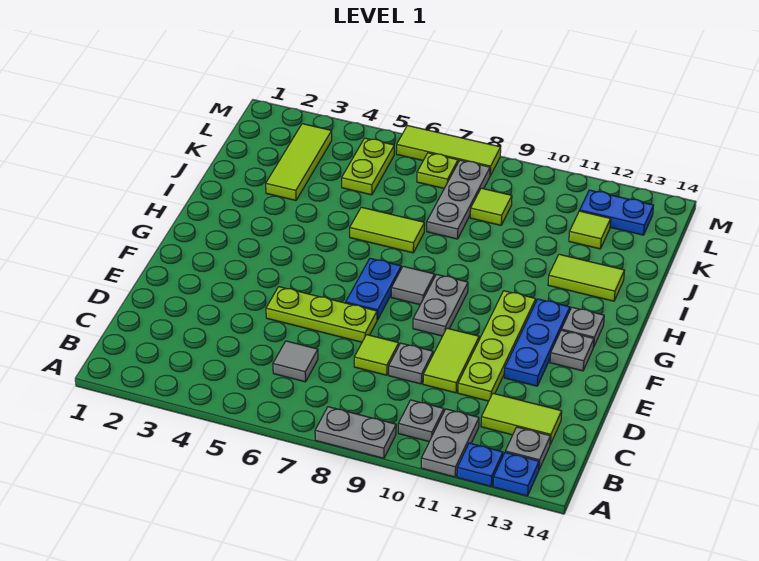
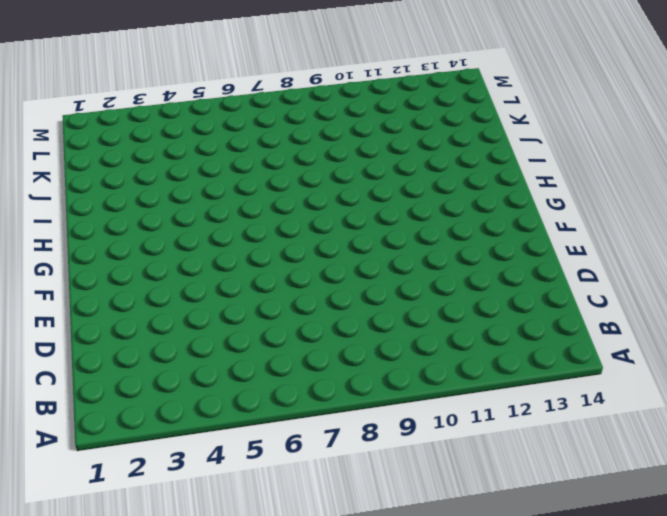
none -> grey 1x2 plate [315,407,396,458]
none -> grey 1x2 plate [421,409,479,477]
none -> blue 1x1 plate [457,443,503,486]

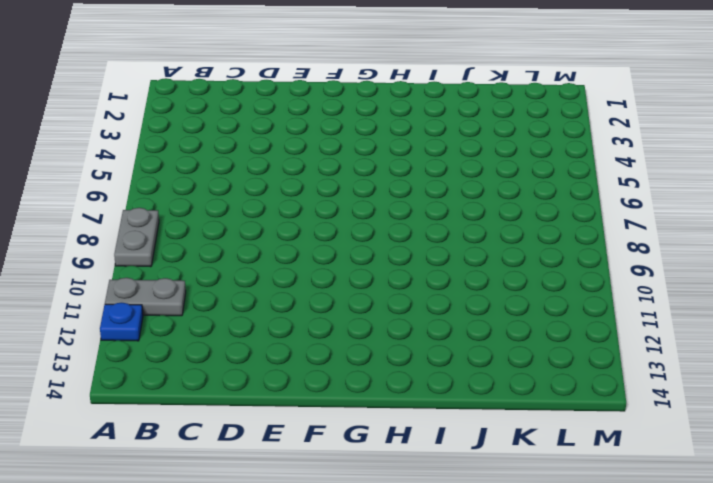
none -> blue 1x1 plate [493,452,539,496]
none -> grey 1x1 plate [398,400,444,441]
none -> grey 1x1 plate [505,427,550,469]

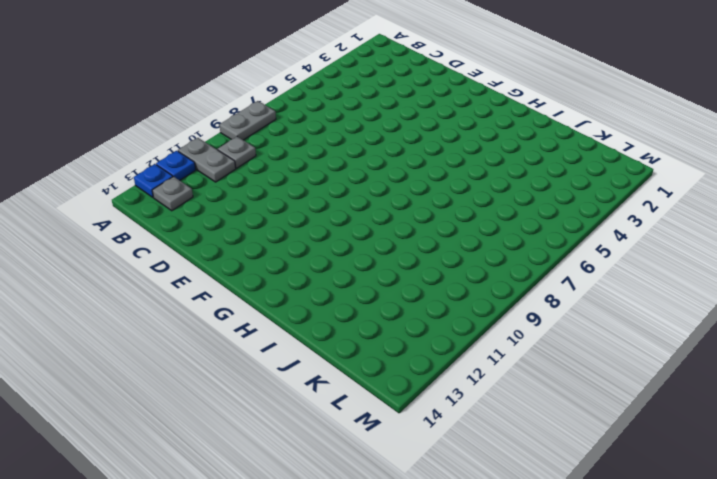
none -> grey 1x1 tile [273,341,318,382]
none -> lime 1x2 tile [481,393,562,444]
none -> lime 1x1 tile [354,335,399,375]

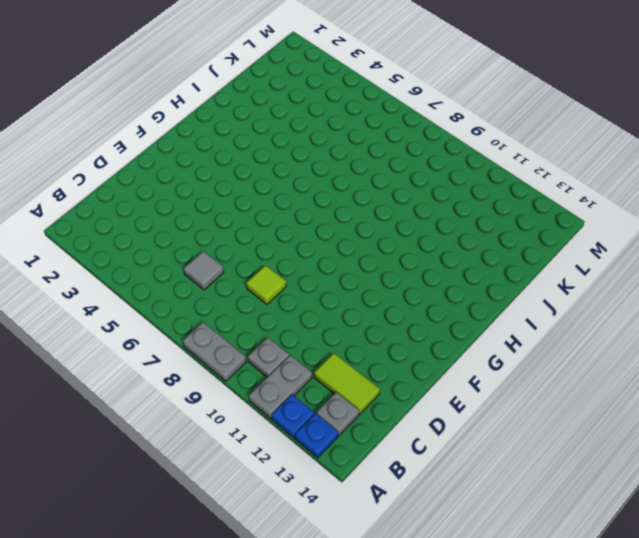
none -> grey 1x1 plate [389,343,433,384]
none -> lime 1x2 tile [423,328,479,393]
none -> lime 1x4 plate [458,291,536,401]

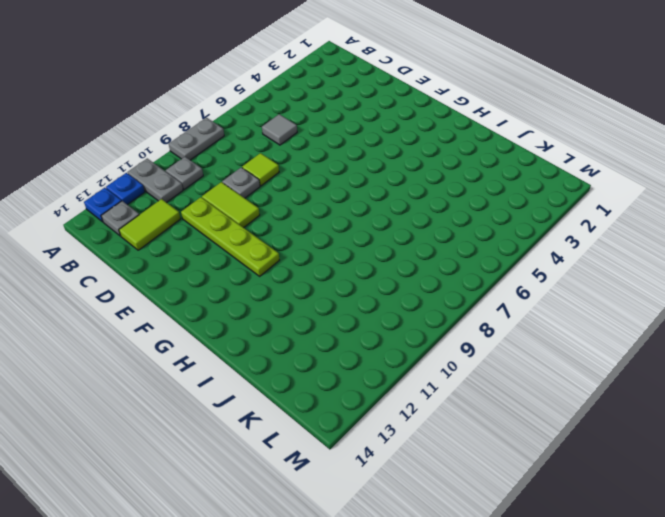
none -> lime 1x3 plate [266,287,377,342]
none -> blue 1x3 plate [504,299,570,386]
none -> blue 1x2 plate [346,258,401,320]

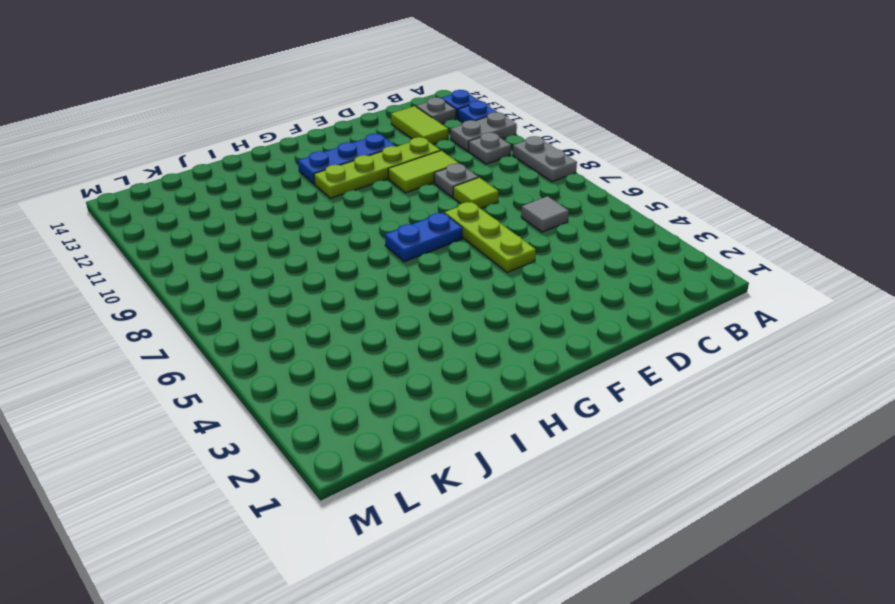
none -> grey 1x2 plate [413,274,468,336]
none -> grey 1x1 plate [550,330,594,371]
none -> grey 1x1 tile [391,266,435,305]

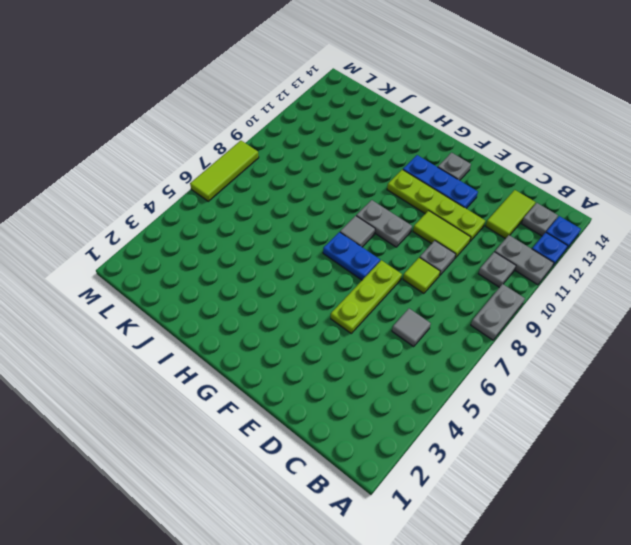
none -> grey 1x1 plate [561,307,604,347]
none -> lime 1x2 tile [350,207,425,253]
none -> lime 1x2 tile [548,254,624,301]

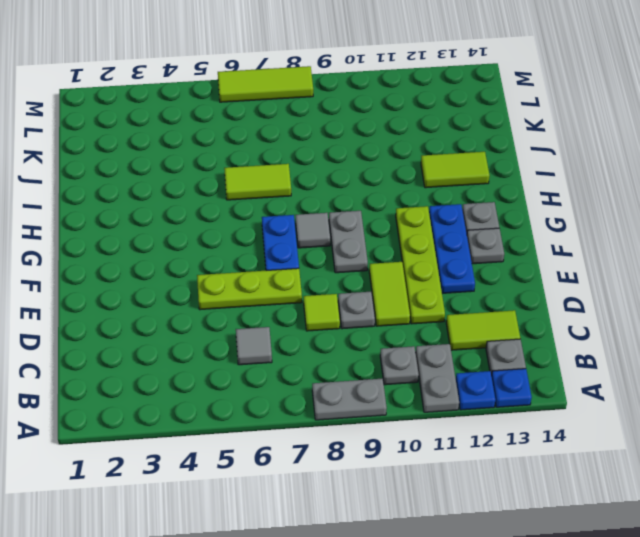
none -> lime 1x3 tile [266,124,332,200]
none -> grey 1x3 plate [427,160,490,239]
none -> lime 1x2 plate [342,138,394,195]

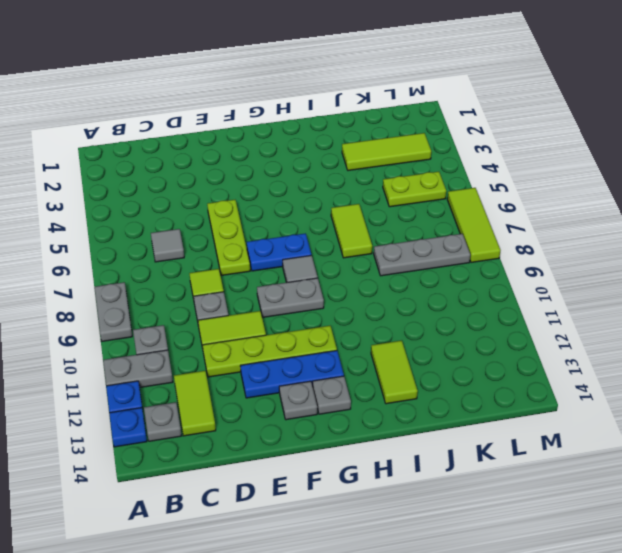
none -> lime 1x1 tile [470,188,512,225]
none -> lime 1x1 tile [569,211,611,249]
none -> lime 1x1 plate [417,153,458,188]

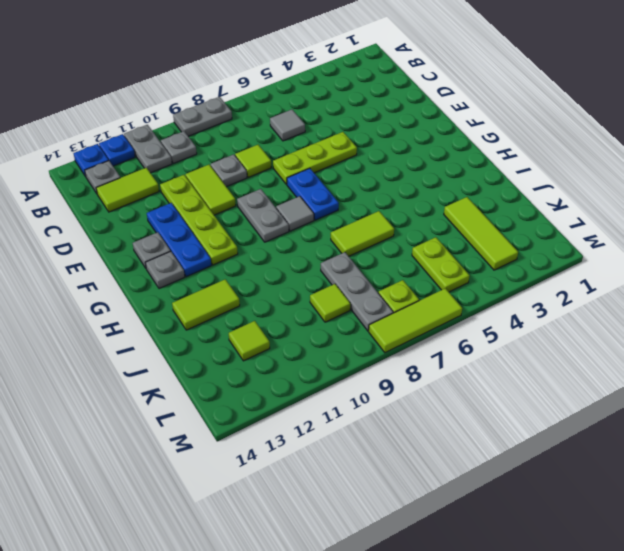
none -> blue 1x2 plate [580,190,654,235]

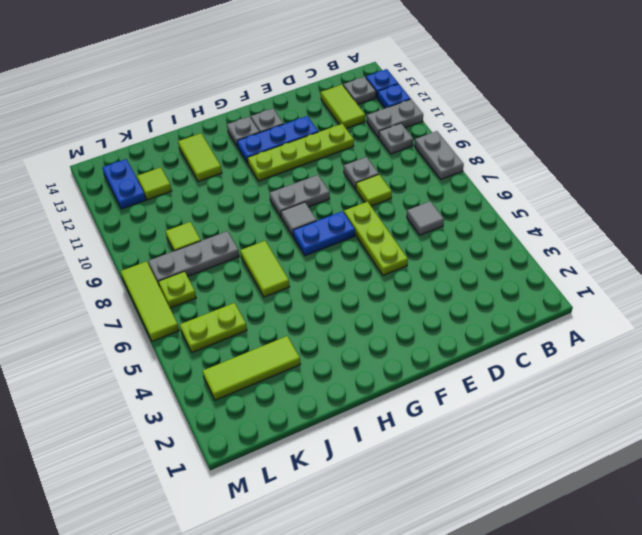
none -> lime 1x2 tile [423,328,479,393]

